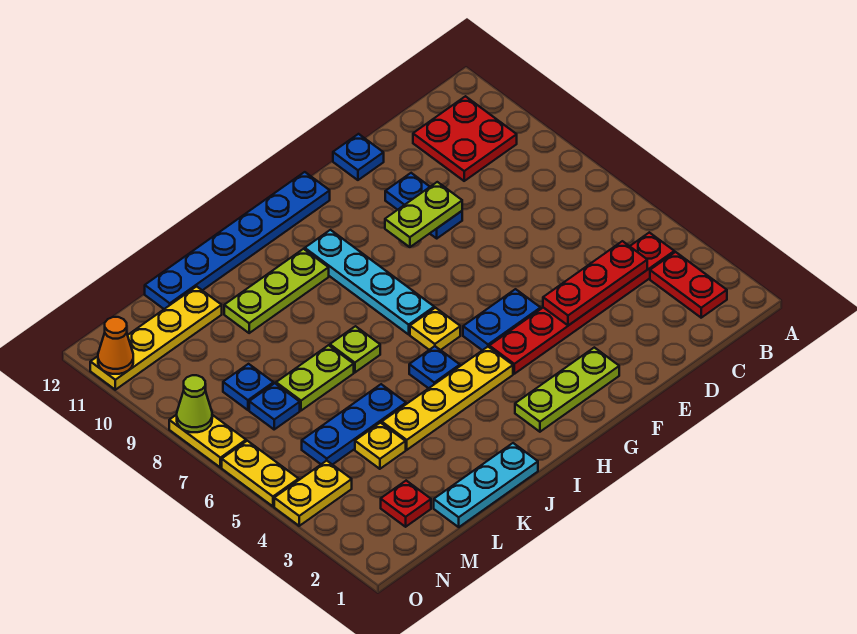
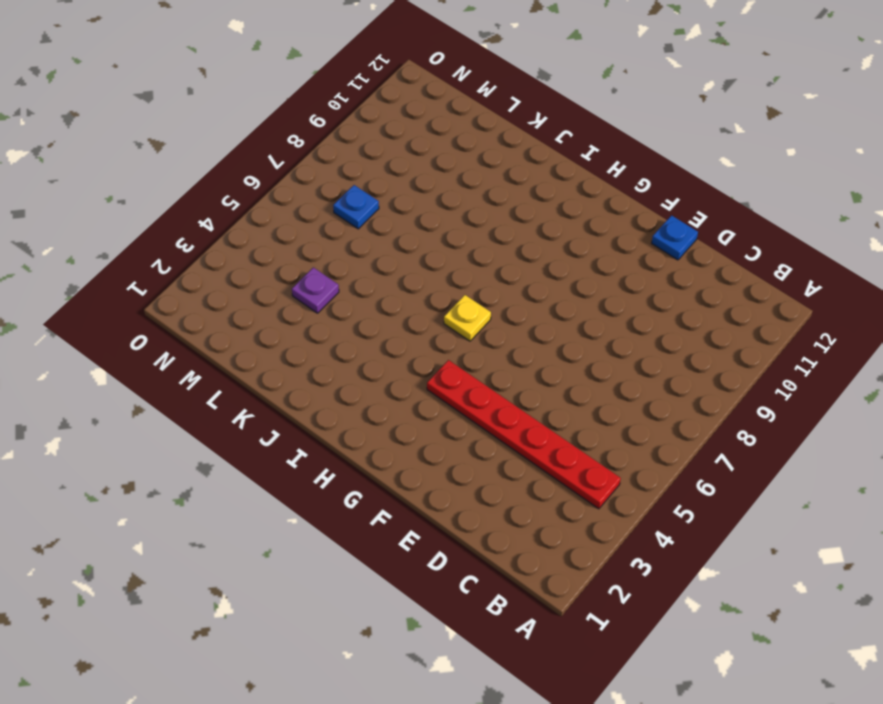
purple 1x1 plate [292,267,339,313] -> yellow 1x1 plate [355,423,406,469]
none -> red 1x2 plate [650,252,727,318]
none -> red 2x2 plate [413,96,517,181]
none -> blue 1x2 plate [385,173,462,238]

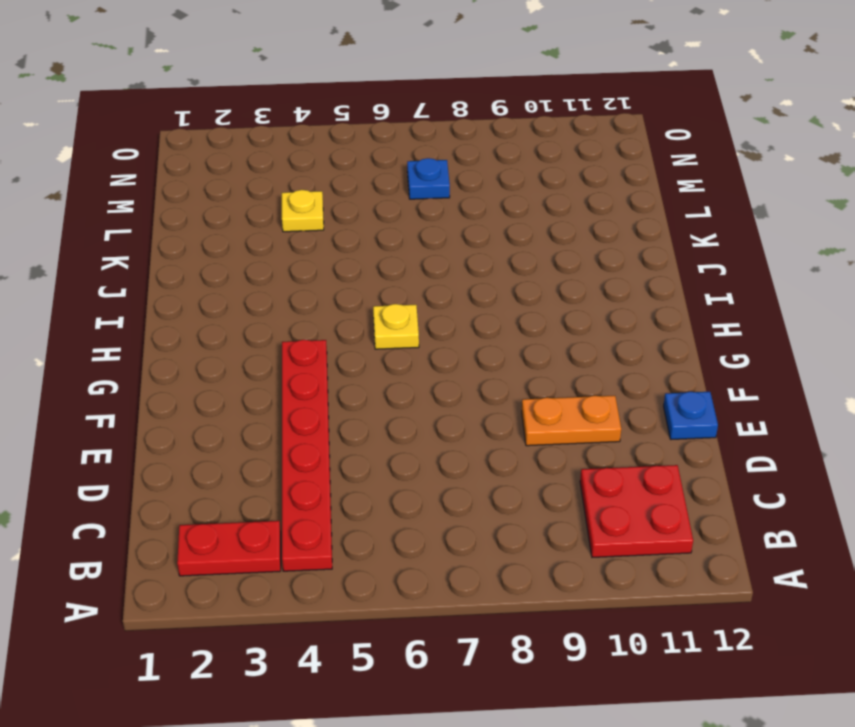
orange 1x2 plate [522,396,621,446] -> blue 1x2 plate [385,173,462,238]
none -> lime 1x3 plate [515,347,619,432]
none -> blue 1x2 plate [463,289,541,350]
none -> blue 1x6 plate [145,172,330,309]

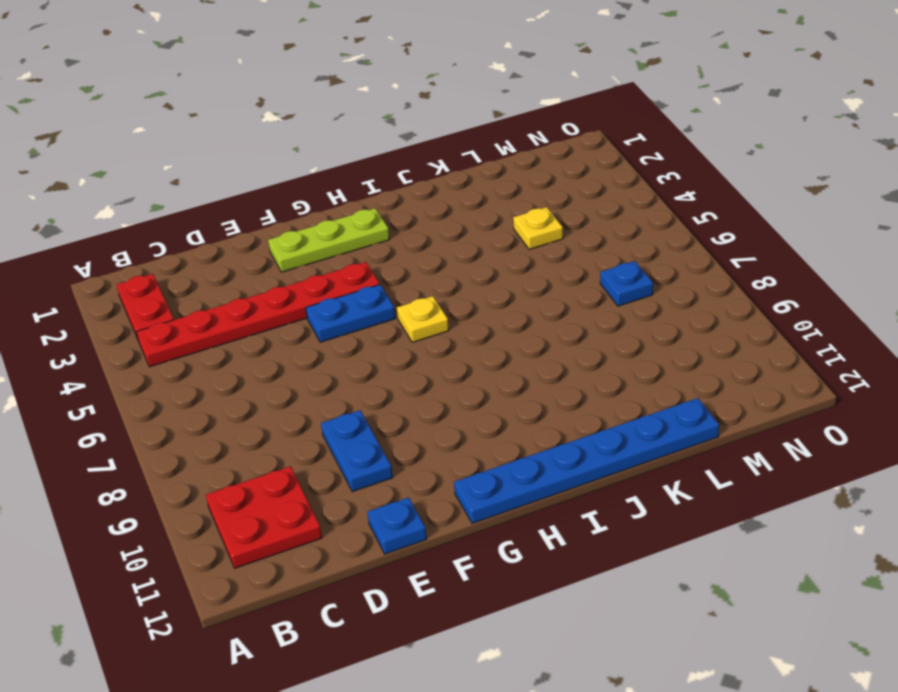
none -> yellow 1x4 plate [382,347,513,450]
none -> cyan 1x4 plate [305,230,434,334]
none -> blue 1x1 plate [409,346,460,388]

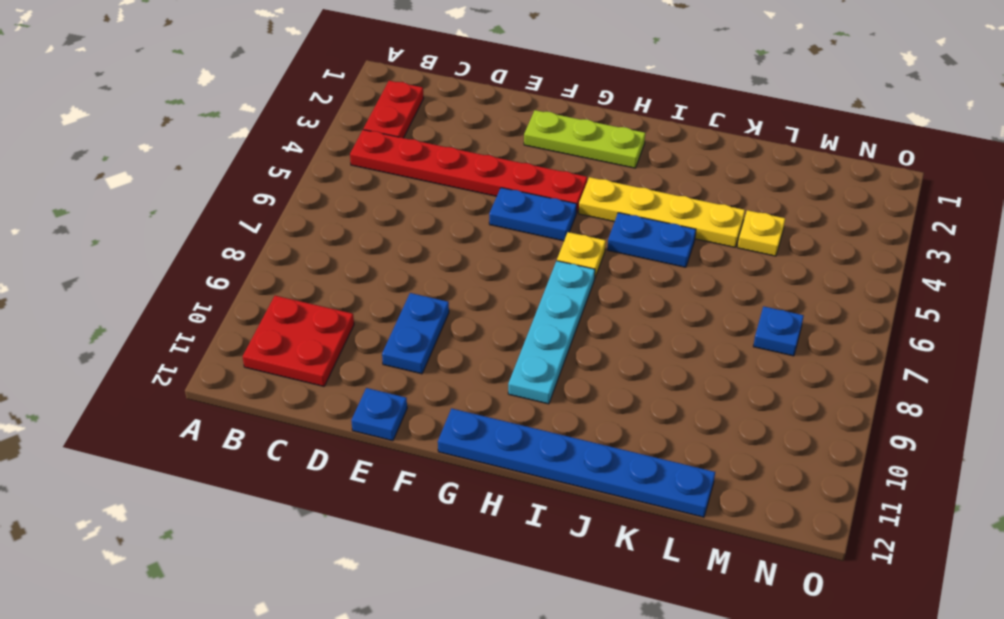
blue 1x2 plate [608,213,696,267] -> blue 1x1 plate [409,346,460,388]
none -> lime 1x3 plate [224,249,329,333]
none -> cyan 1x3 plate [434,443,538,527]
none -> lime 1x1 plate [330,326,380,372]

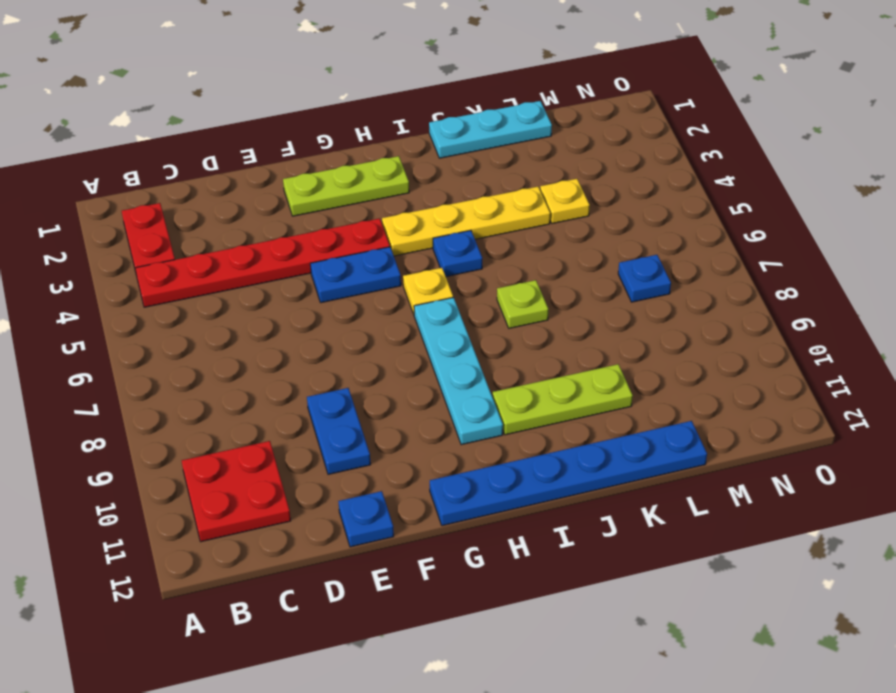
none -> blue 1x3 plate [302,384,406,465]
none -> lime 1x2 plate [276,345,354,411]
none -> yellow 1x4 plate [90,286,222,390]

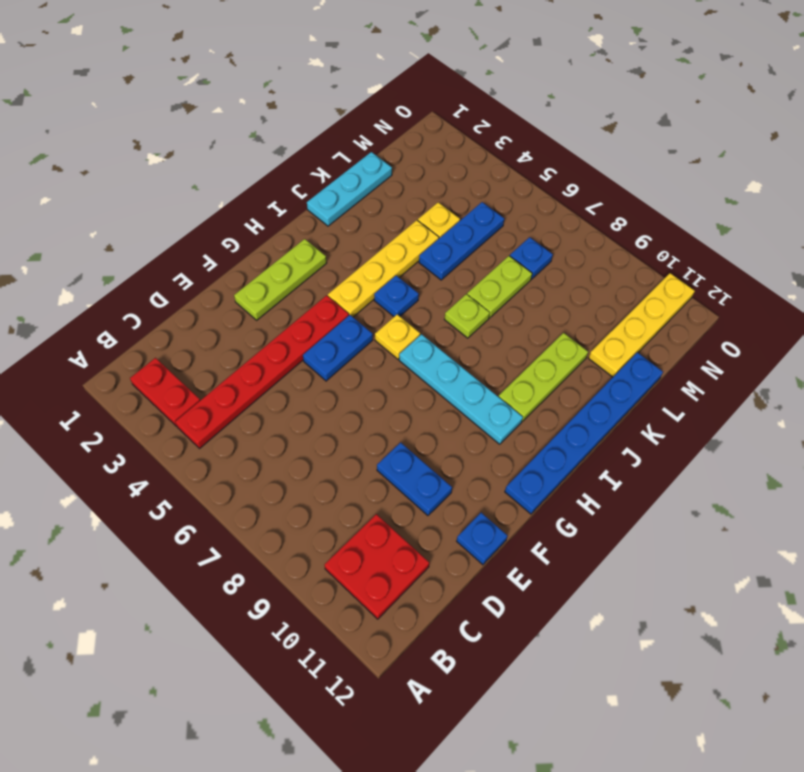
none -> red 1x1 plate [381,481,431,527]
none -> blue 1x1 plate [223,364,274,410]
none -> yellow 1x2 plate [274,461,352,526]

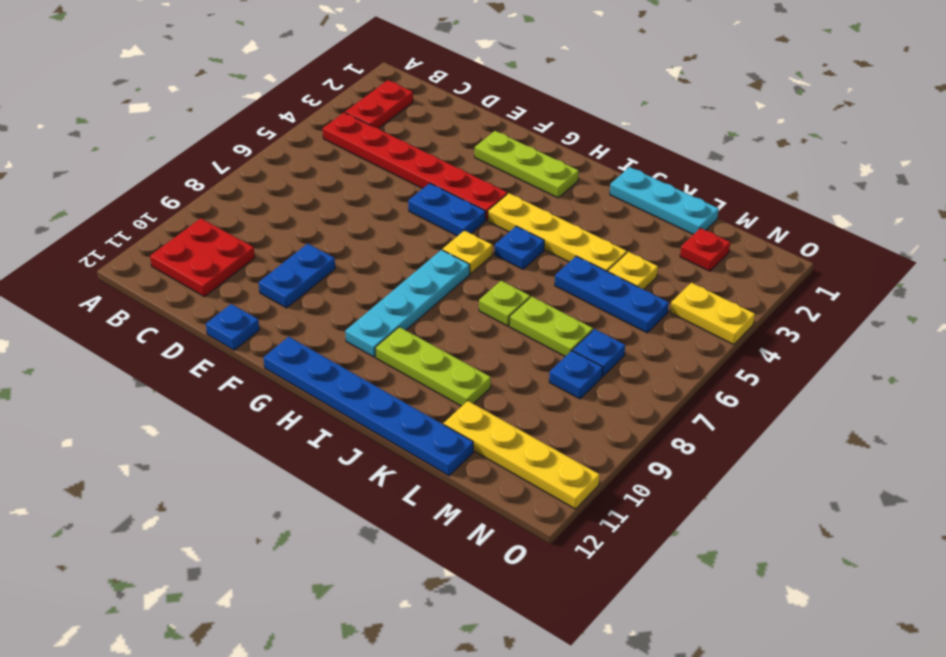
none -> yellow 1x2 plate [222,441,299,506]
none -> yellow 1x2 plate [169,415,246,468]
none -> red 1x3 plate [543,241,647,326]

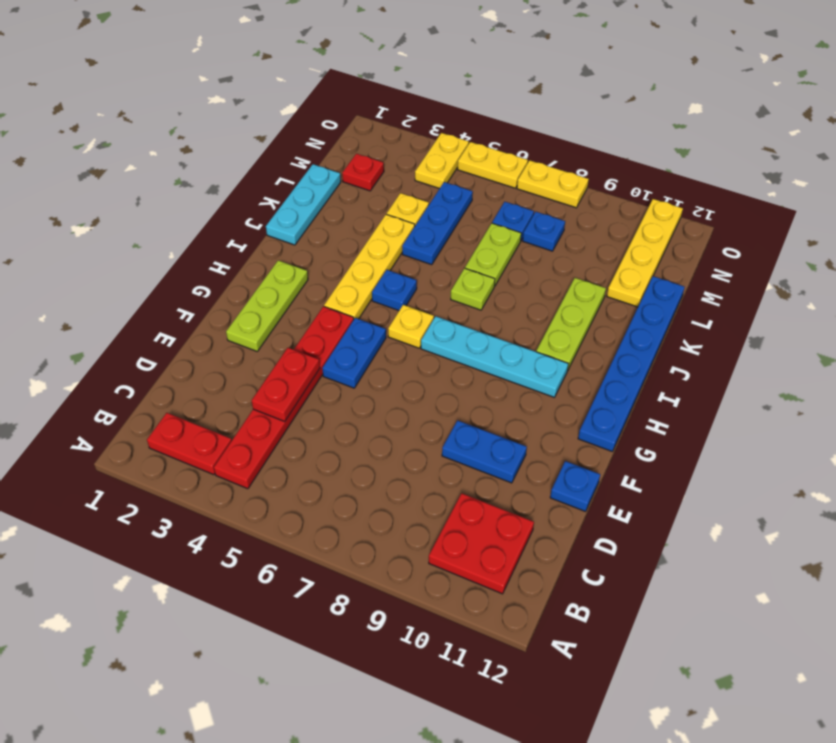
red 1x2 plate [252,348,320,421] -> red 1x3 plate [543,241,647,326]
none -> lime 1x2 plate [385,182,462,247]
none -> lime 1x1 cone [177,375,212,432]
none -> orange 1x1 cone [98,317,133,374]

